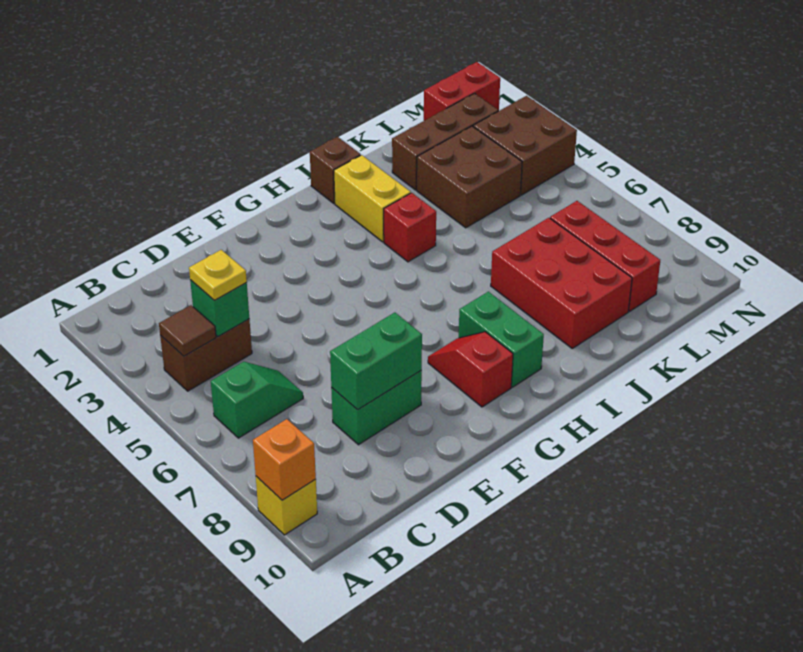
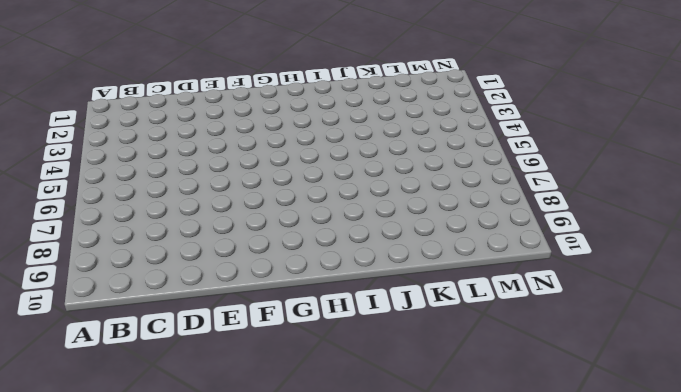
none -> yellow 1x1 brick [256,477,317,535]
none -> brown 1x2 brick [160,319,252,391]
none -> green 1x2 slope [211,362,303,438]

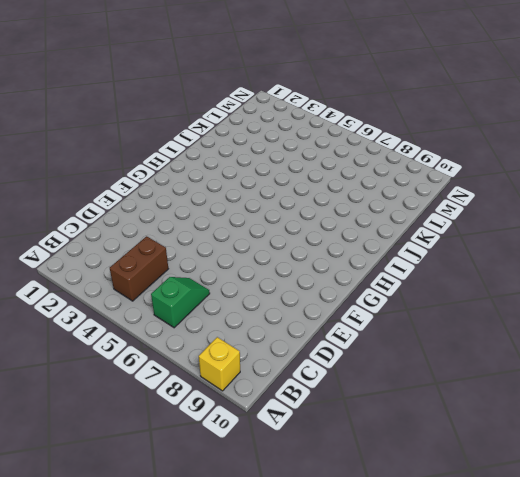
none -> green 1x2 brick [331,371,422,445]
none -> red 1x2 slope [428,332,513,407]
none -> green 1x2 brick [459,292,544,387]

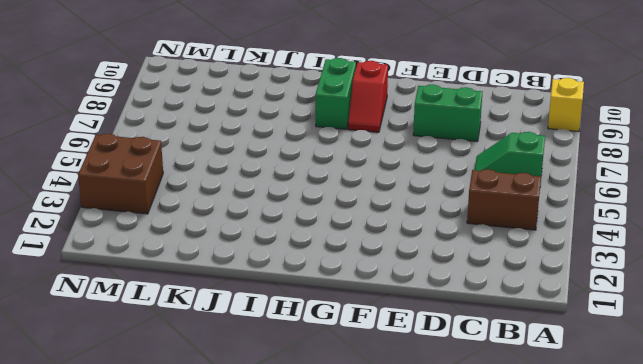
none -> brown 1x1 brick [310,137,361,203]
none -> yellow 1x2 brick [334,155,411,242]
none -> red 1x1 brick [384,193,436,262]

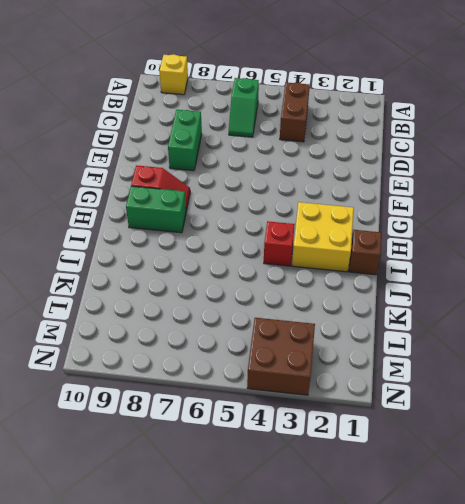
yellow 2x2 brick [292,202,354,272] -> yellow 1x2 brick [334,155,411,242]
none -> red 2x3 brick [491,218,632,348]
none -> brown 1x3 brick [392,93,498,190]
none -> brown 2x2 brick [417,126,522,228]

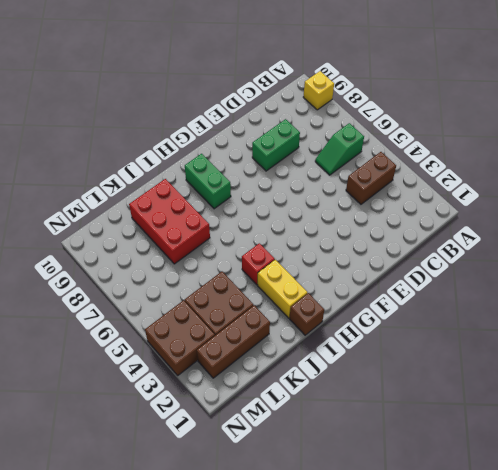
none -> red 1x2 slope [428,332,513,407]
none -> red 1x3 brick [550,201,660,311]
none -> red 1x2 brick [424,62,500,121]

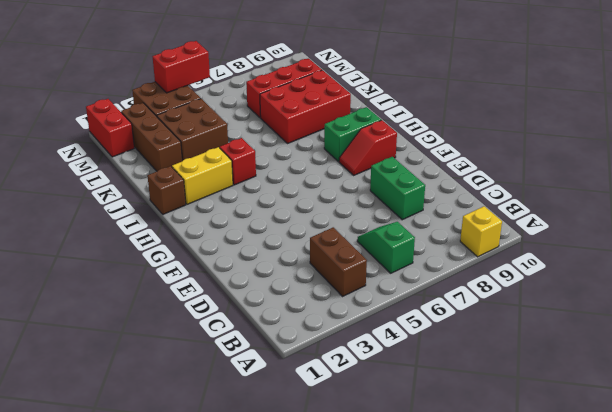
red 1x2 brick [153,41,210,93] -> none
none -> orange 1x1 brick [253,419,316,500]
none -> brown 1x1 tile [159,305,216,356]
none -> green 1x1 brick [190,280,249,337]

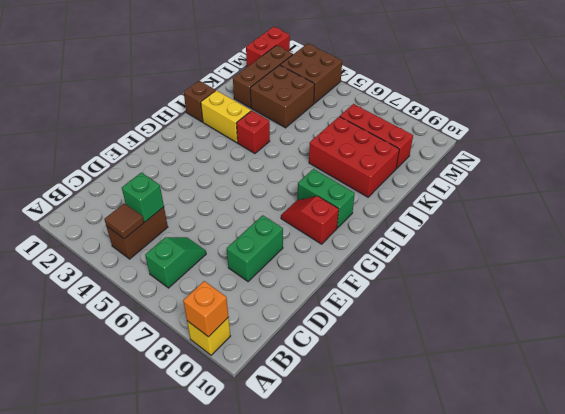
none -> green 1x2 brick [330,313,422,410]
none -> yellow 1x1 plate [189,250,247,301]

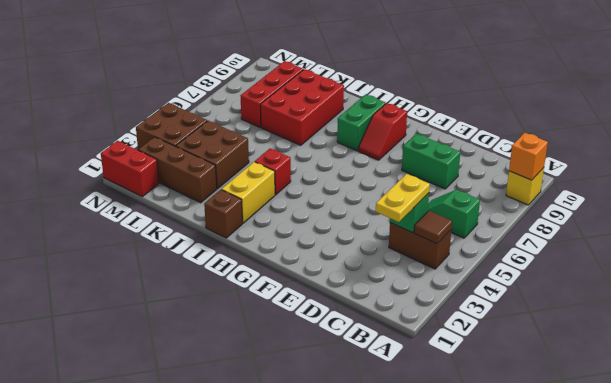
yellow 1x2 plate [376,174,430,222] -> yellow 1x1 plate [189,250,247,301]
none -> green 1x2 brick [330,313,422,410]

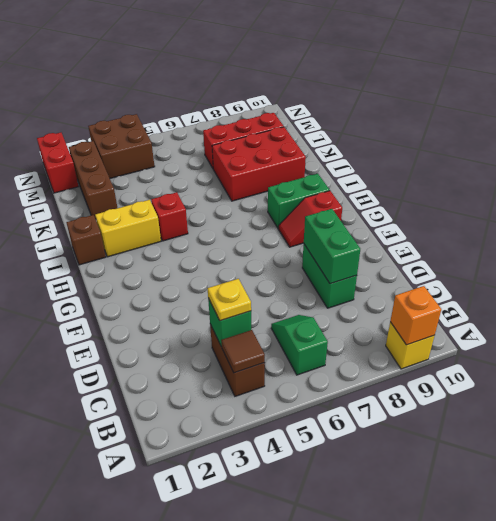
none -> brown 2x2 brick [417,126,522,228]

